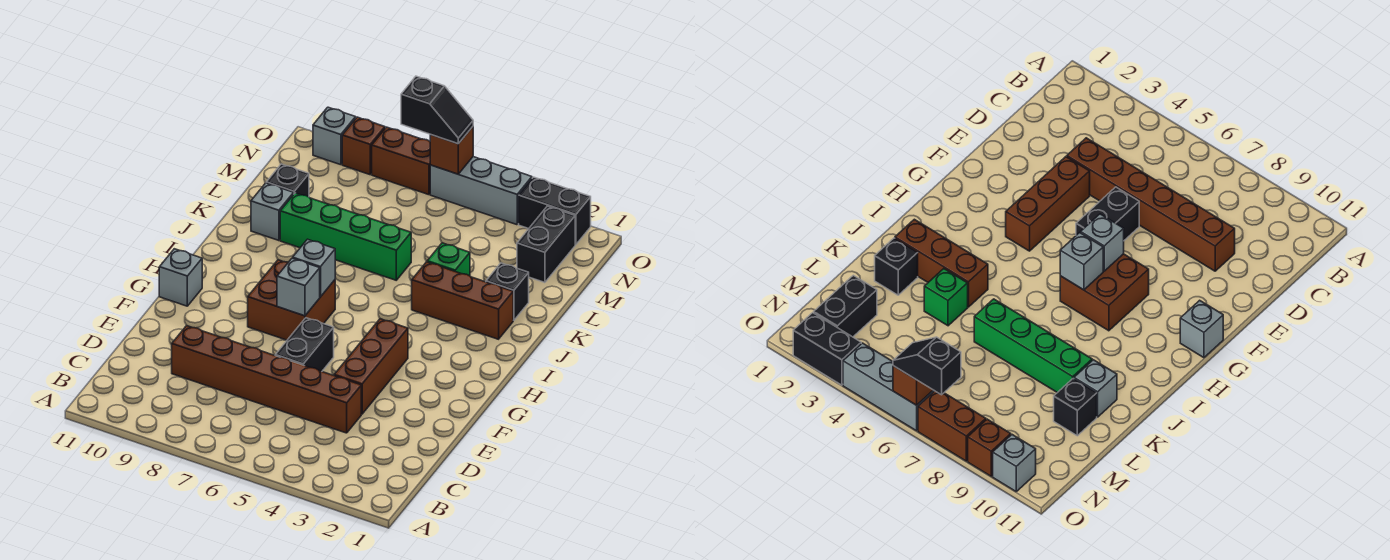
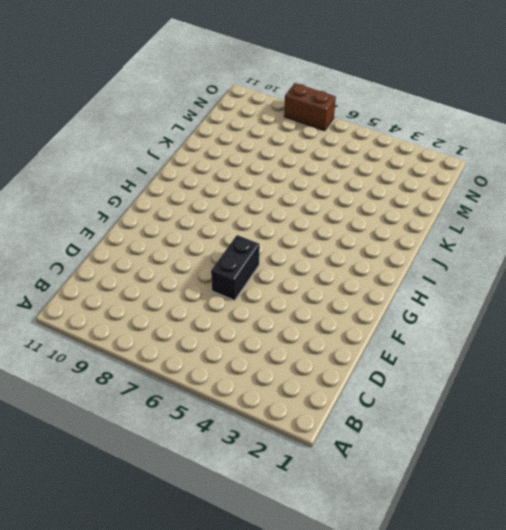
none -> brown 1x6 brick [172,326,361,433]
none -> brown 1x3 brick [334,319,408,414]
none -> brown 2x2 brick [248,260,335,340]

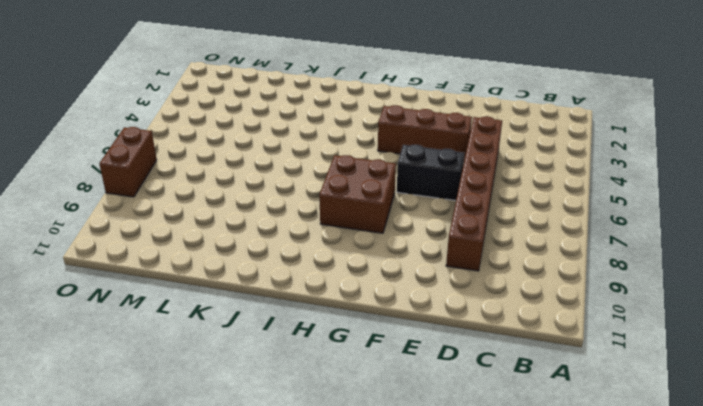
none -> grey 1x1 brick [159,249,202,306]
none -> brown 1x3 brick [412,262,513,339]
none -> black 1x1 brick [486,263,529,320]

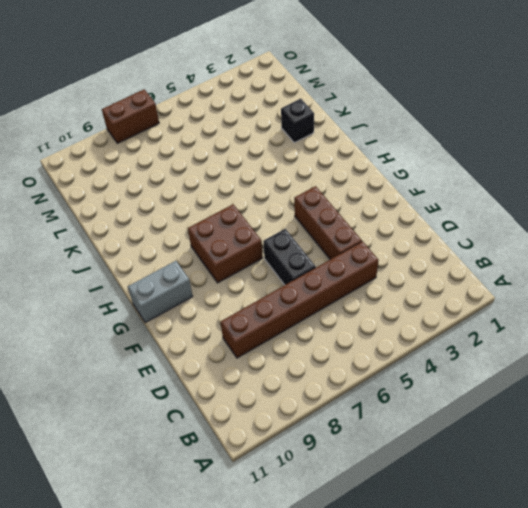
grey 1x2 brick [128,261,193,323] -> grey 1x1 brick [159,249,202,306]
none -> brown 1x3 brick [412,262,513,339]
none -> green 1x1 brick [427,243,470,276]
none -> green 1x4 brick [280,193,411,280]

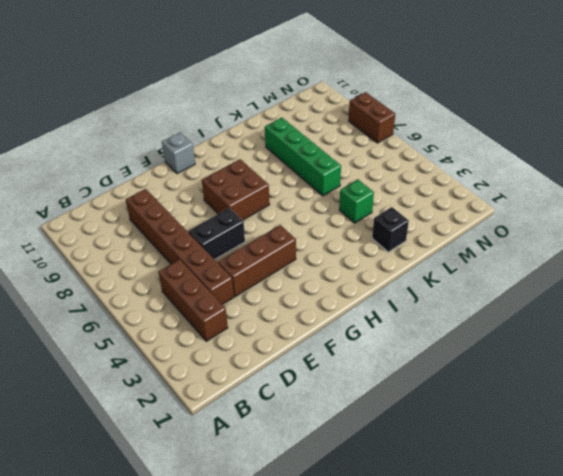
brown 1x3 brick [158,259,228,341] -> brown 1x3 brick moved to [412,262,513,339]
none -> grey 1x1 brick [251,183,294,241]
none -> black 1x1 brick [266,164,309,197]
none -> black 1x2 brick [517,206,575,283]

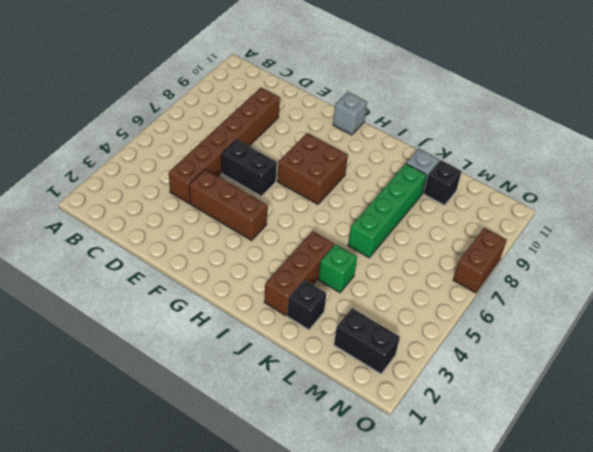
none -> black 1x2 brick [519,177,591,245]
none -> grey 1x3 brick [430,157,532,225]
none -> brown 1x1 brick [342,117,385,175]

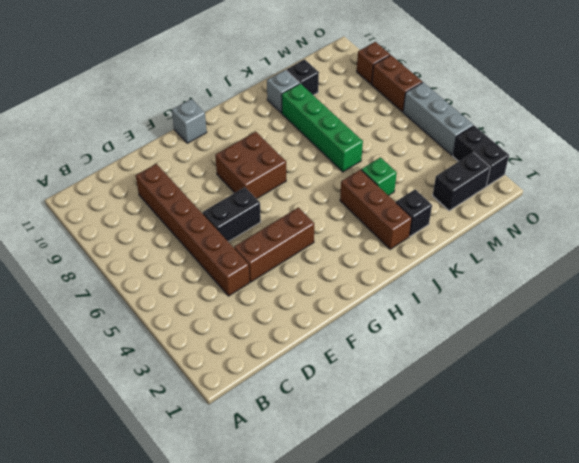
none -> grey 1x1 brick [313,107,356,165]
none -> grey 1x1 brick [277,258,320,316]
none -> grey 1x1 brick [293,239,335,297]

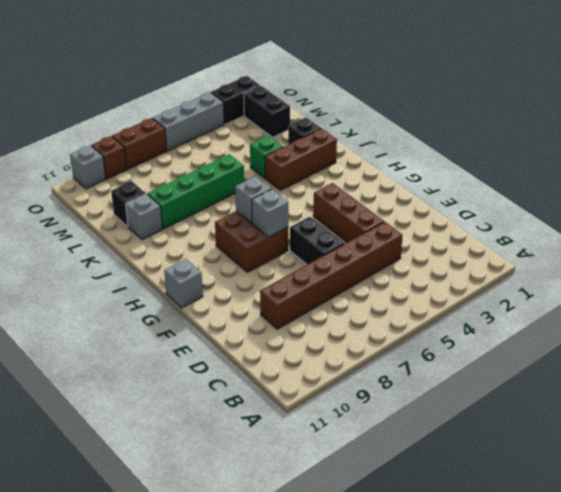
none -> brown 1x1 brick [430,127,473,174]
none -> black 1x2 slope [401,76,473,144]

